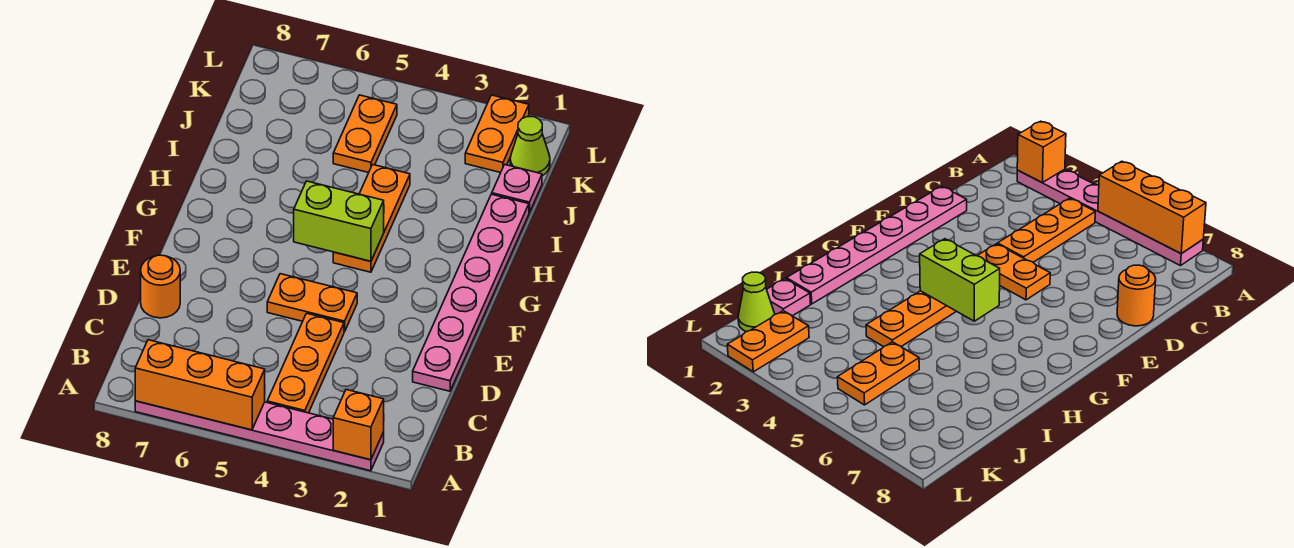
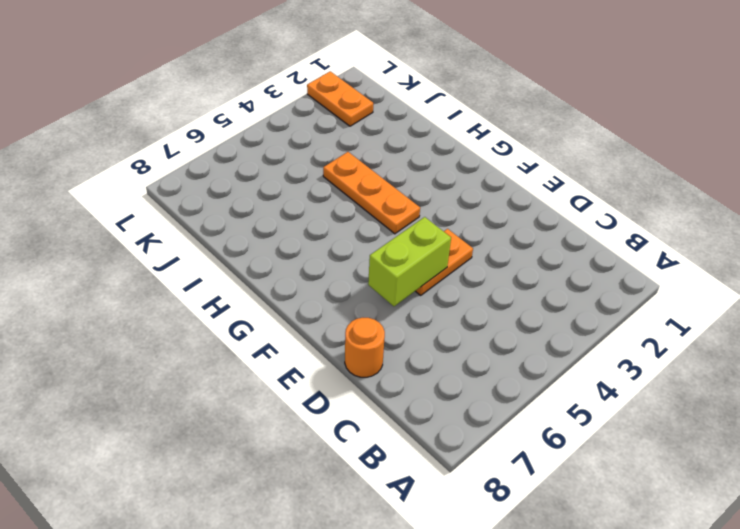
lime 1x2 brick [368,217,451,306] -> lime 1x2 brick moved to [294,181,384,261]
none -> pink 1x6 plate [135,401,384,471]
none -> orange 1x3 plate [267,313,344,413]
none -> pink 1x6 plate [413,194,529,391]

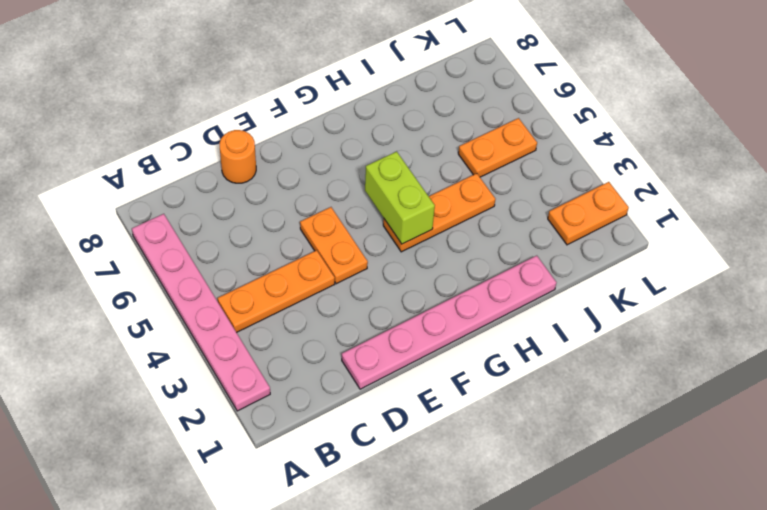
none -> pink 1x1 plate [492,165,542,213]
none -> lime 1x1 cone [510,117,550,176]
none -> orange 1x1 brick [333,390,384,460]

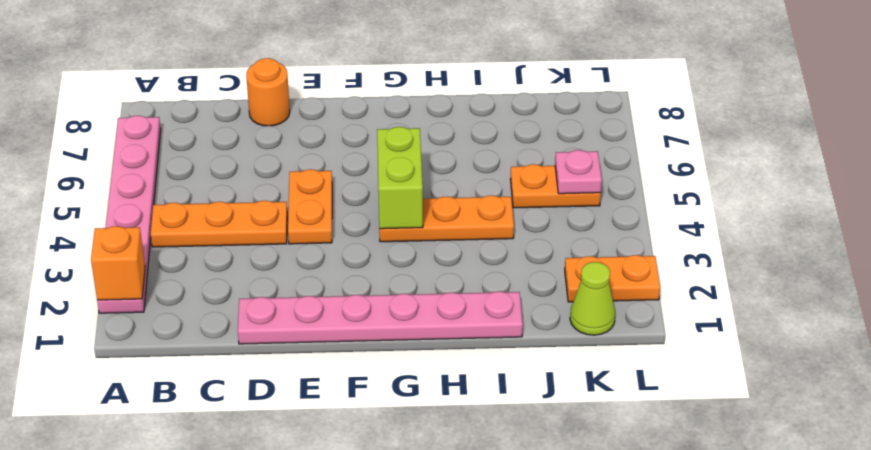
pink 1x1 plate [555,150,602,194] -> pink 1x1 plate moved to [492,165,542,213]
none -> orange 1x3 brick [135,340,265,430]

